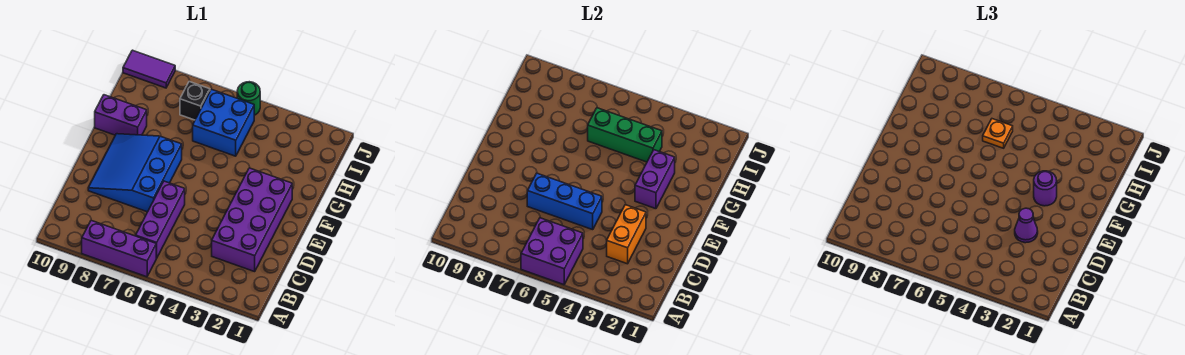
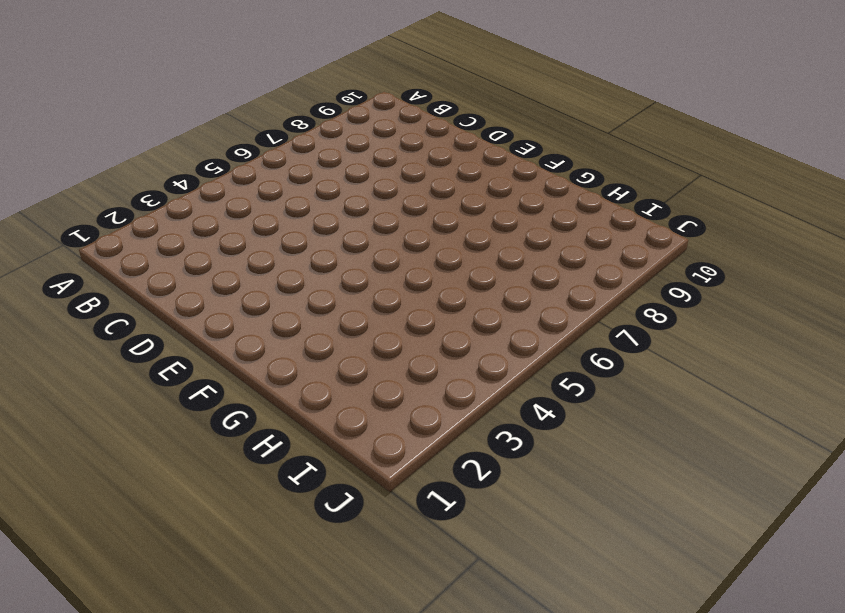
none -> purple 1x3 brick [82,221,156,277]
none -> purple 1x3 brick [136,181,185,258]
none -> purple 2x4 brick [212,168,292,272]

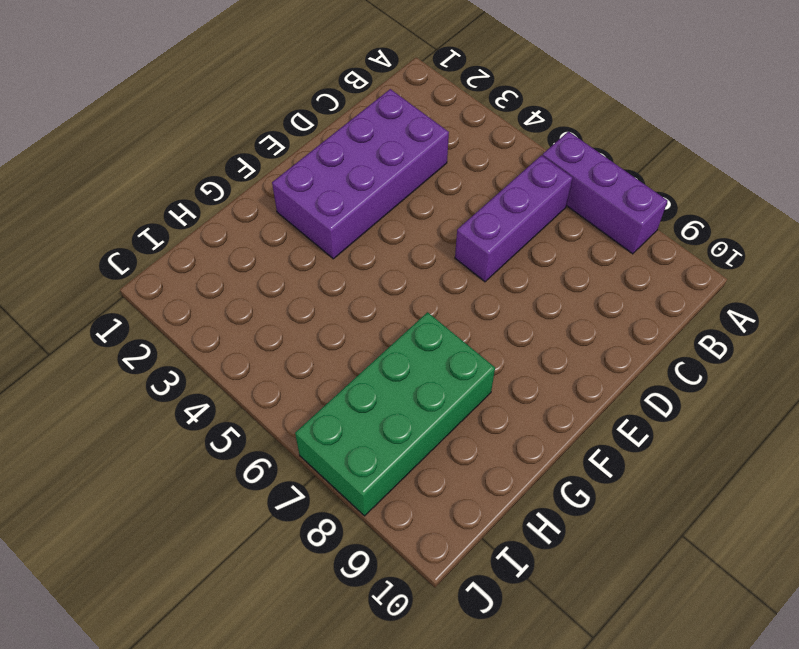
green 2x4 brick [295,312,495,516] -> black 1x1 brick [180,81,210,120]
none -> blue 3x3 slope [88,134,182,212]
none -> purple 1x2 brick [95,95,147,135]
none -> blue 2x2 brick [193,89,254,156]

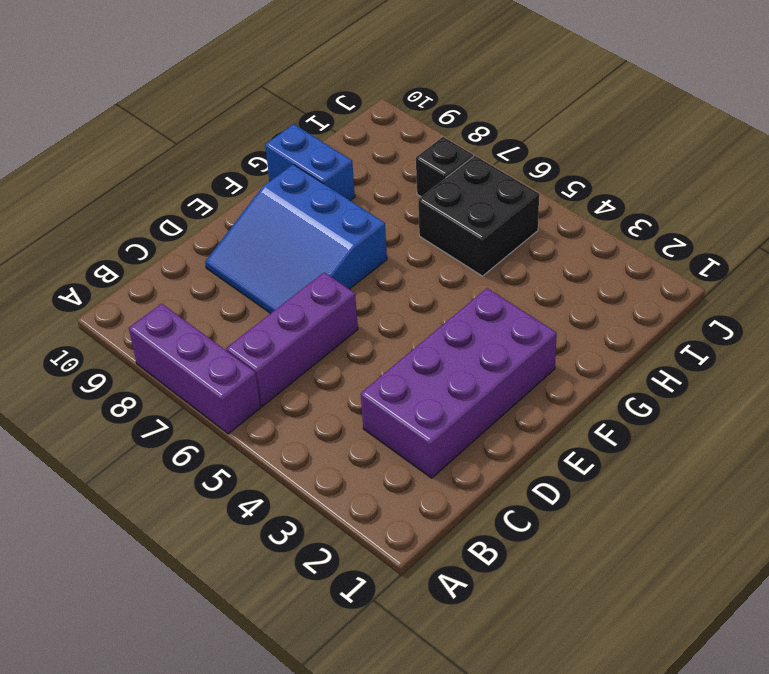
blue 3x3 slope [205,164,387,313] -> blue 3x3 slope turned to [88,134,182,212]
blue 1x2 brick [265,124,355,201] -> purple 1x2 brick [95,95,147,135]
black 2x2 brick [418,156,539,276] -> blue 2x2 brick [193,89,254,156]
none -> green 1x1 round brick [237,82,260,115]
none -> purple 1x2 tile [123,50,175,88]
none -> purple 2x2 brick [521,218,583,285]

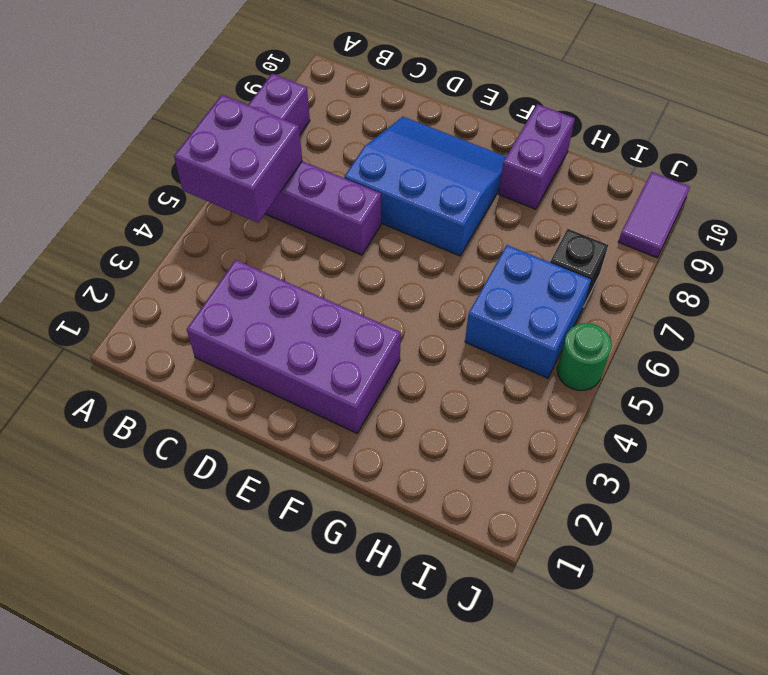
none -> orange 1x2 brick [607,205,646,264]
none -> blue 1x3 brick [527,173,602,230]
none -> purple 1x2 brick [635,150,675,209]

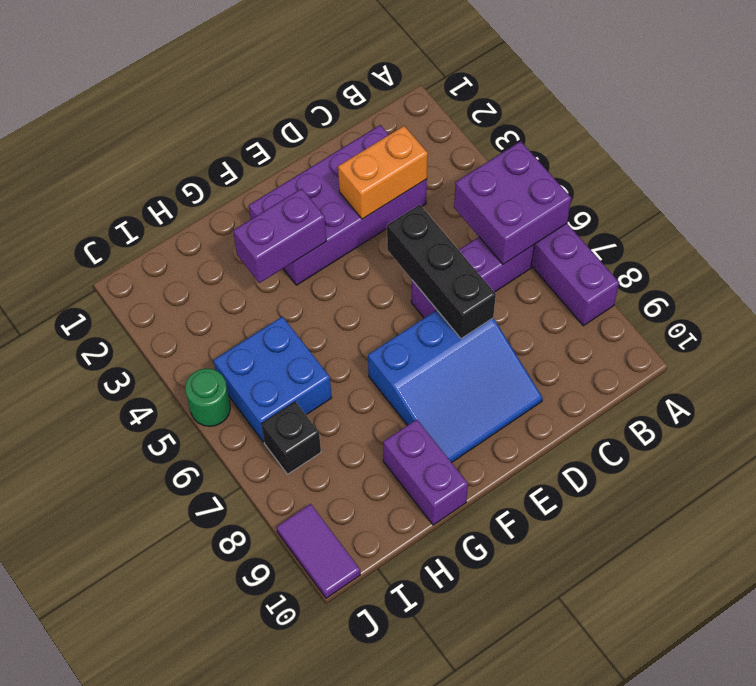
black 1x3 brick [387,205,496,339] -> blue 1x3 brick [527,173,602,230]
none -> green 1x3 brick [588,108,662,162]
none -> purple 1x1 cone [1015,208,1038,243]
none -> purple 1x1 round brick [1034,171,1057,206]

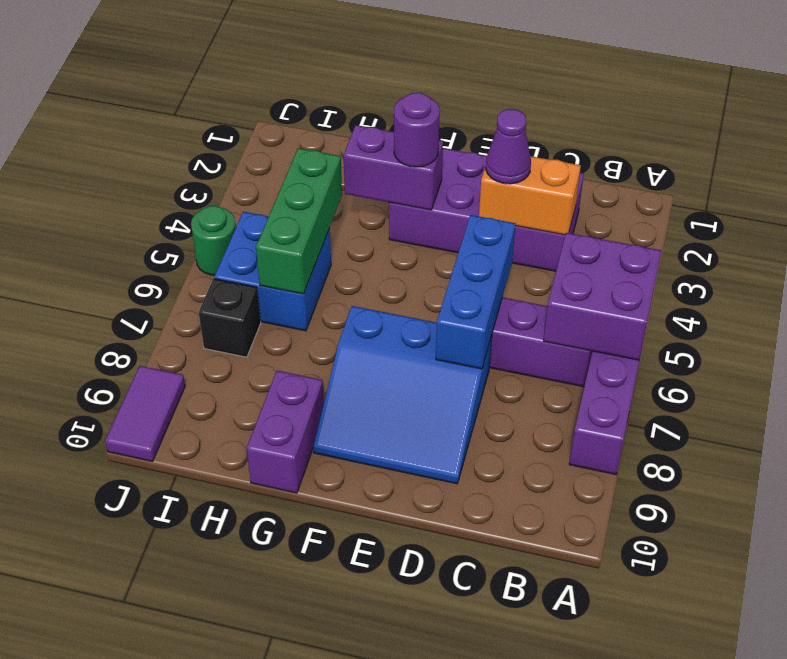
none -> orange 1x1 plate [983,119,1013,148]

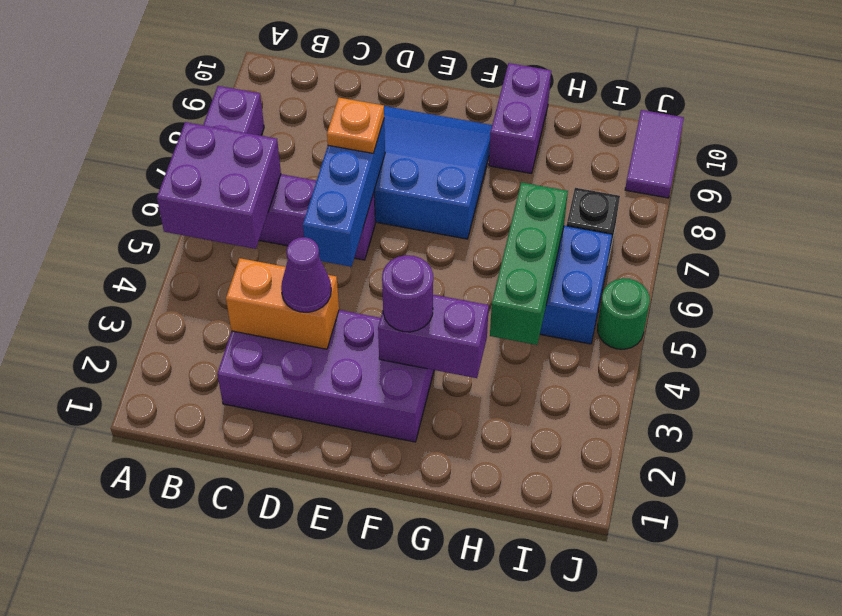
orange 1x1 plate [327,98,384,153] -> orange 1x1 plate moved to [983,119,1013,148]

